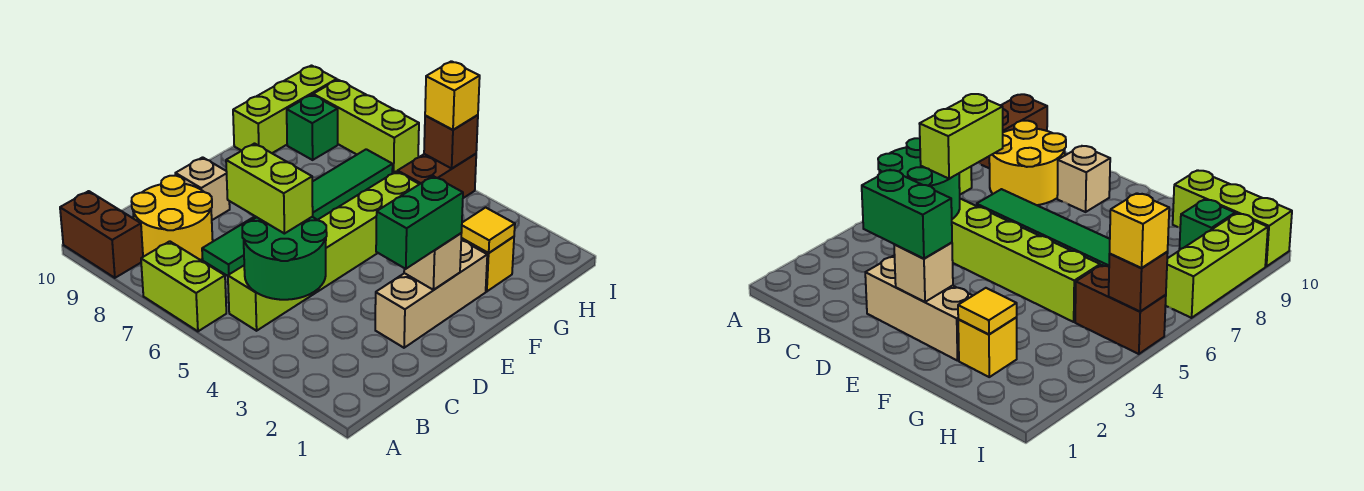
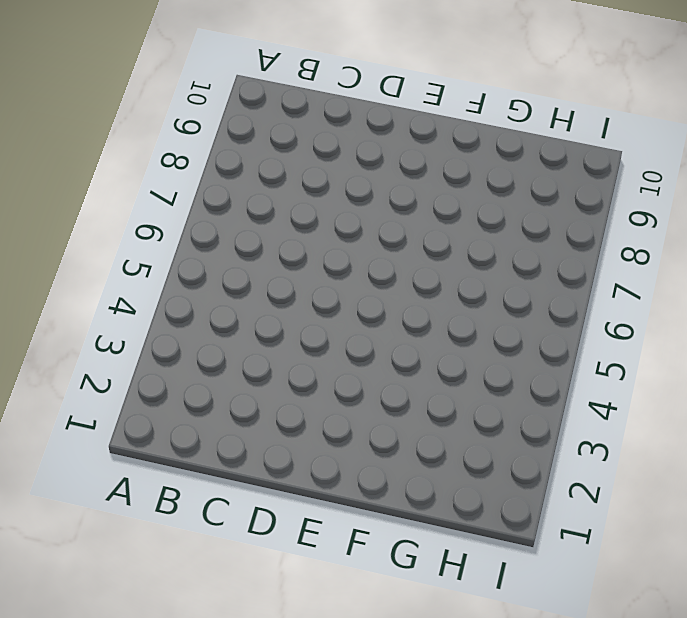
none -> lime 1x2 brick [141,241,226,331]
none -> brown 1x2 brick [60,191,143,278]
none -> lime 1x6 brick [228,171,419,331]

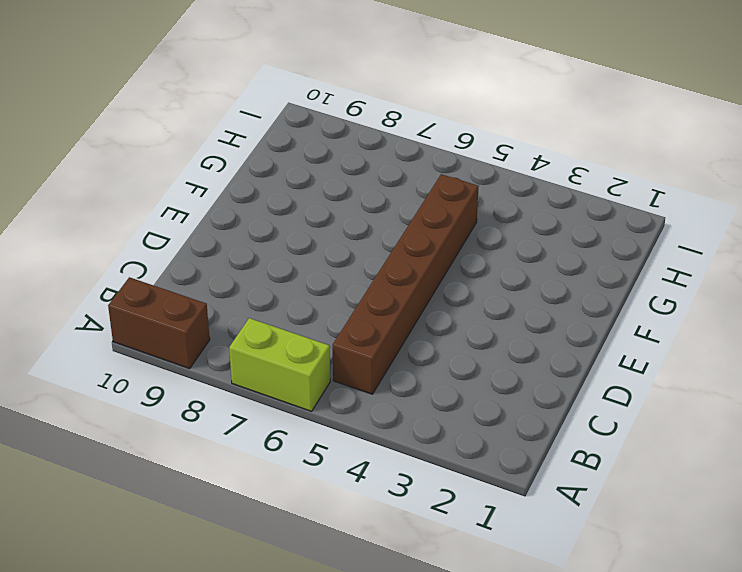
brown 1x6 brick [333,174,479,394] -> lime 1x6 brick [228,171,419,331]
none -> yellow 2x2 round brick [131,176,213,260]
none -> green 1x6 tile [202,149,393,276]
none -> tan 1x3 brick [375,240,487,348]

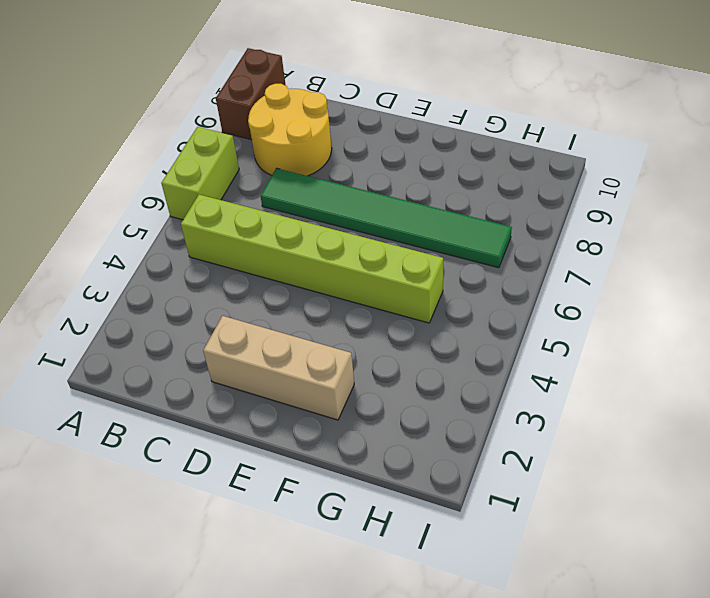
none -> tan 1x1 brick [175,157,230,220]
none -> yellow 1x1 brick [461,237,514,292]
none -> lime 1x3 brick [233,66,337,153]

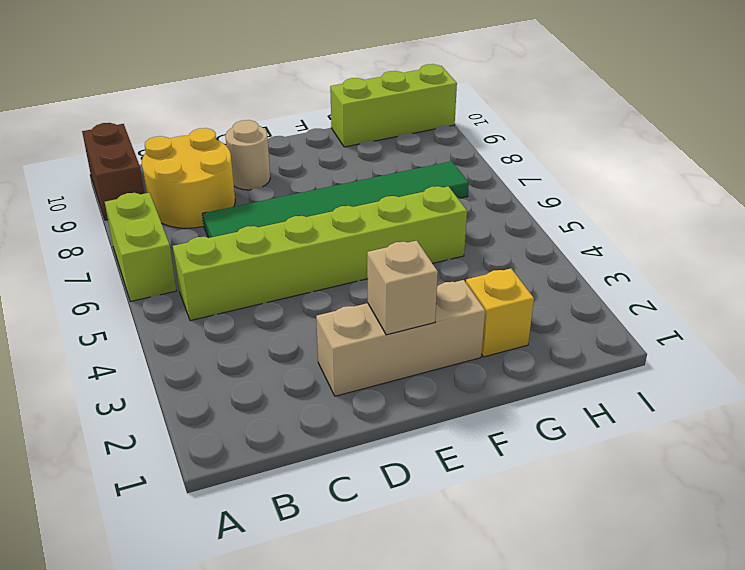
tan 1x1 round brick [225,120,270,190] -> tan 1x1 brick [175,157,230,220]
none -> brown 1x2 brick [398,154,476,198]
none -> green 1x1 brick [287,95,338,160]
none -> lime 1x3 brick [313,80,419,174]

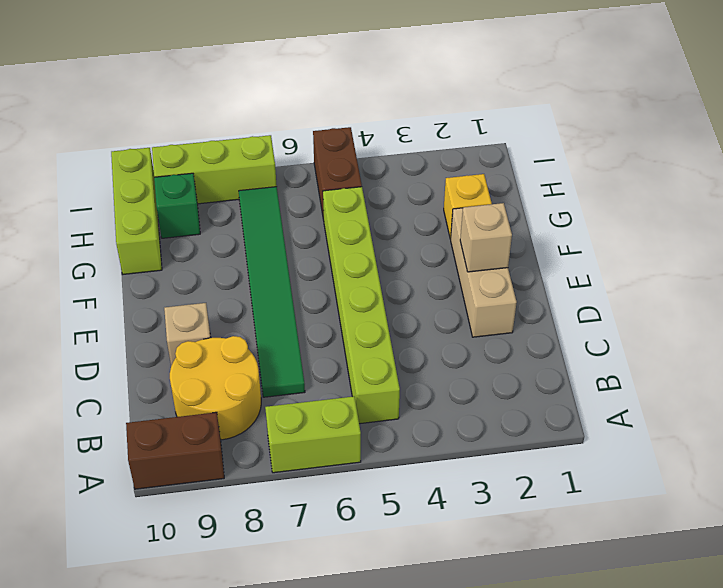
none -> green 2x2 round brick [242,217,327,300]
none -> yellow 1x1 tile [461,208,515,253]
none -> brown 1x1 brick [424,115,478,168]

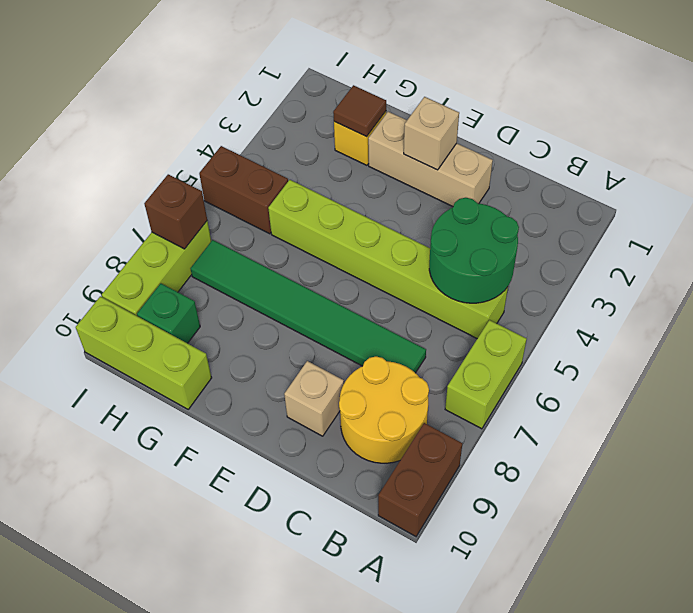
brown 1x1 tile [333,85,386,137] -> yellow 1x1 tile [461,208,515,253]
brown 1x1 brick [144,174,207,249] -> brown 1x1 brick moved to [424,115,478,168]
none -> lime 1x2 brick [226,144,313,234]
none -> green 1x2 brick [376,176,463,269]
none -> yellow 1x1 brick [425,61,480,130]

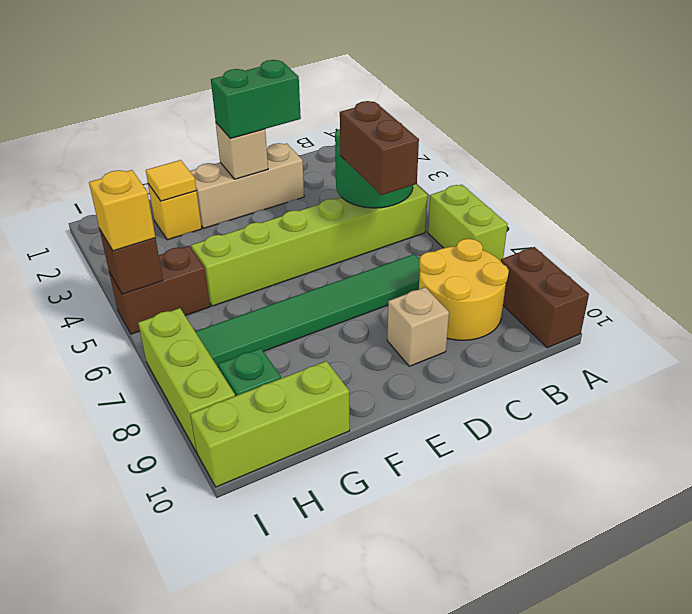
brown 1x2 brick [340,101,419,195] -> lime 1x2 brick [226,144,313,234]

